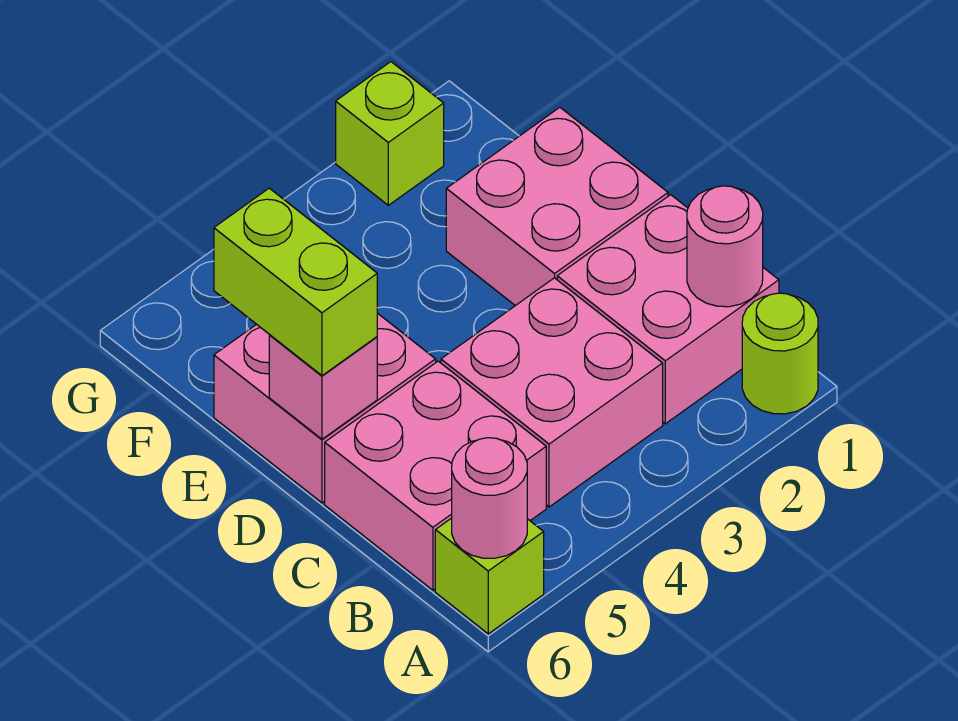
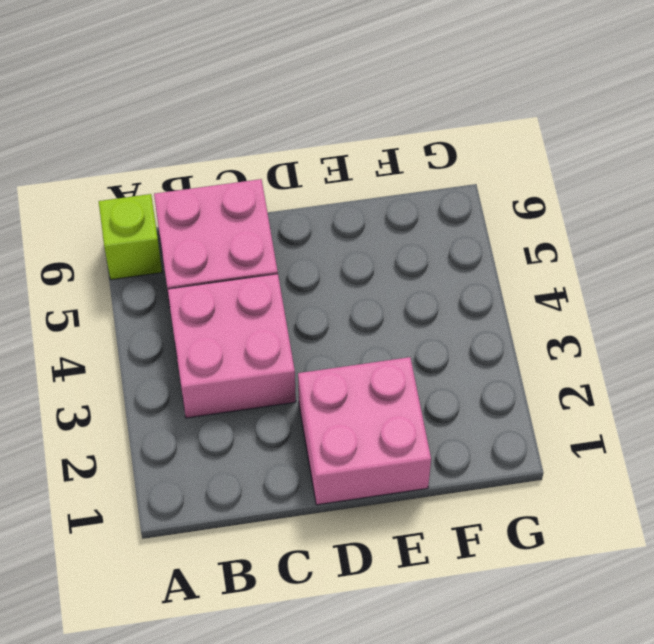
none -> lime 1x1 round brick [742,293,818,414]
none -> pink 2x2 brick [557,195,779,424]
none -> pink 2x2 brick [214,313,436,503]

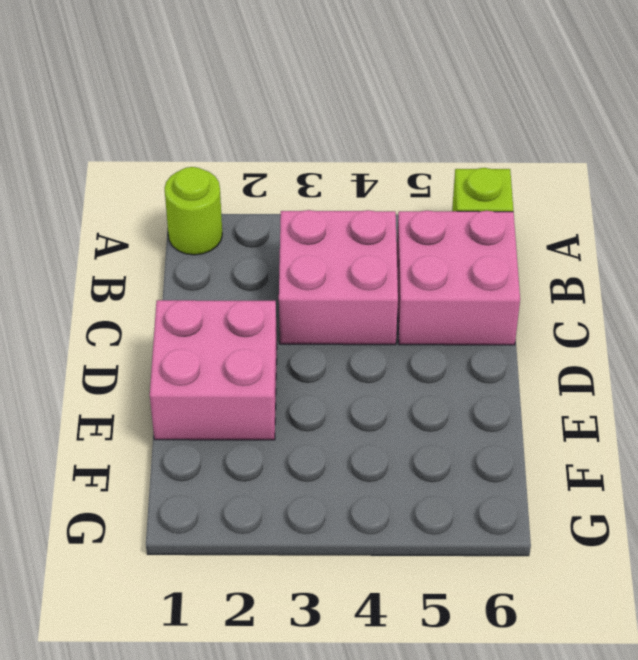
none -> pink 2x2 brick [557,195,779,424]
none -> pink 2x2 brick [214,313,436,503]
none -> lime 1x1 brick [336,62,444,205]

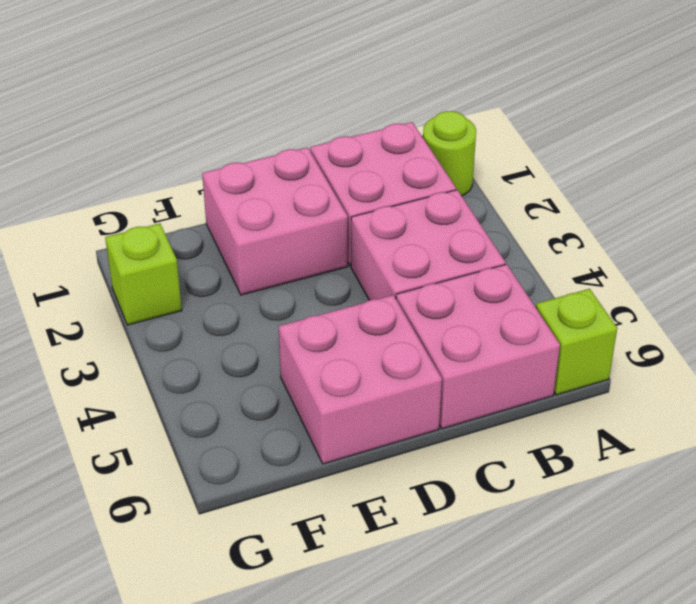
none -> pink 1x1 round brick [452,438,527,558]
none -> pink 1x1 round brick [687,186,763,307]
none -> pink 1x1 brick [269,335,377,439]

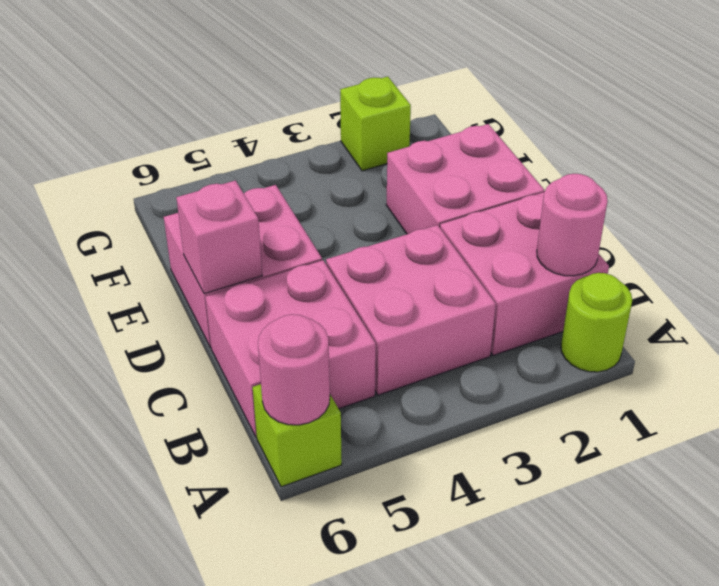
none -> lime 1x2 brick [214,188,377,376]

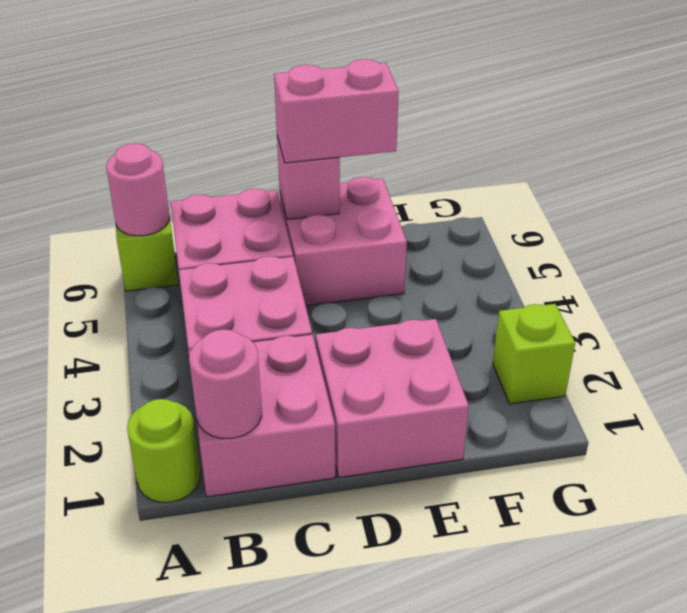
pink 1x2 brick [274,59,399,163] -> lime 1x2 brick [214,188,377,376]

